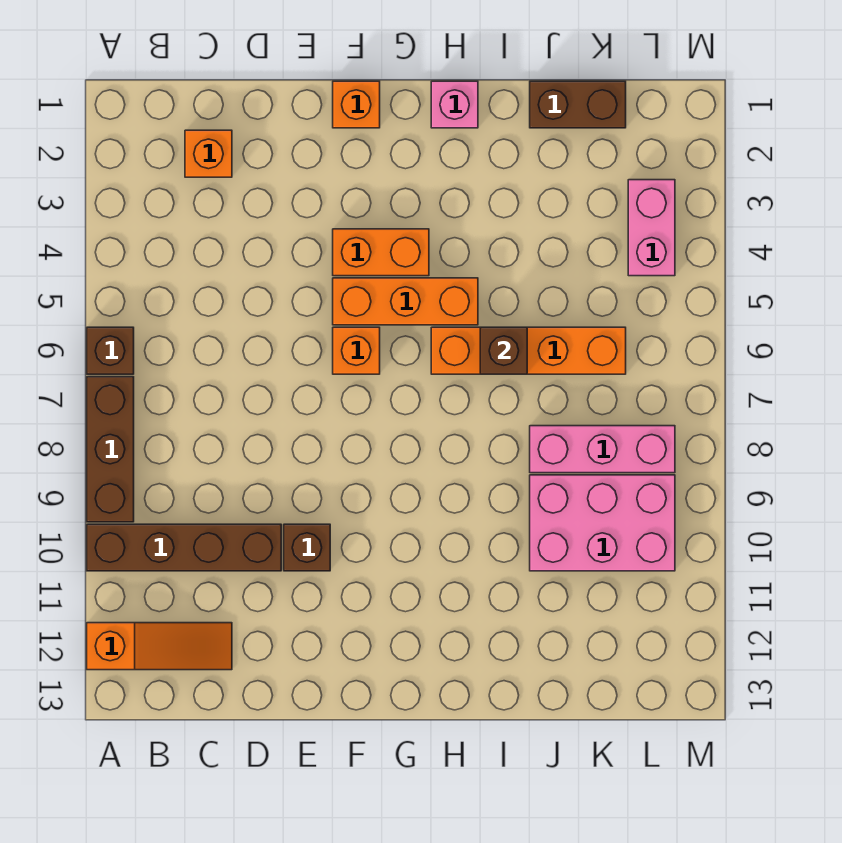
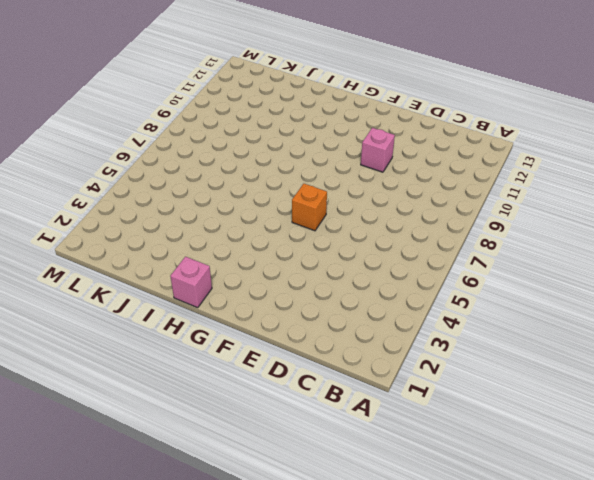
pink 1x1 brick [361,128,395,172] -> brown 1x1 brick [284,524,330,571]
none -> brown 1x1 brick [87,327,134,374]
none -> brown 1x3 brick [87,377,134,522]
none -> brown 1x4 brick [87,524,281,571]

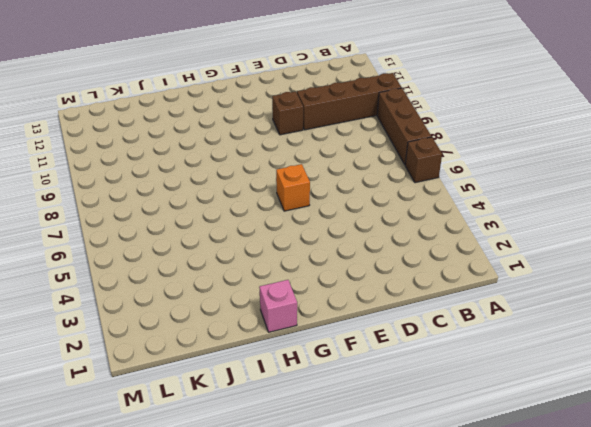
none -> orange 1x3 slope [87,623,232,670]
none -> orange 1x1 brick [185,130,232,177]
none -> orange 1x1 brick [333,81,380,128]

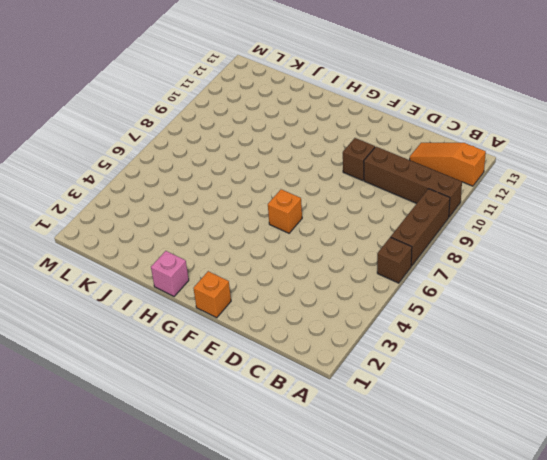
none -> orange 1x1 brick [185,130,232,177]
none -> orange 1x2 brick [333,229,429,276]
none -> orange 1x3 brick [333,278,478,325]

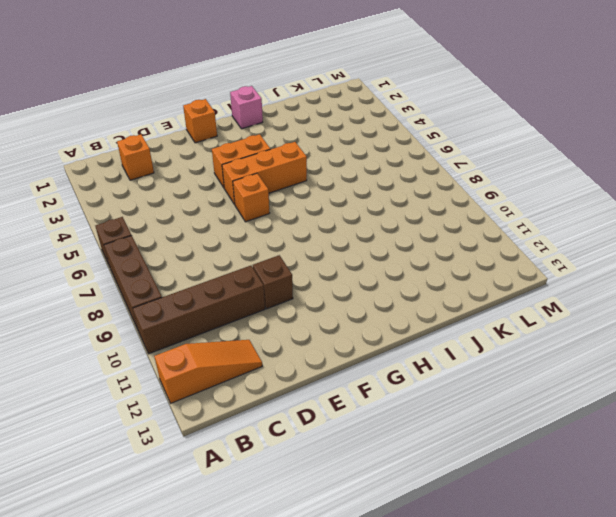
none -> orange 1x4 brick [431,327,626,374]
none -> brown 1x2 brick [530,81,626,128]
none -> pink 1x3 brick [530,426,675,473]

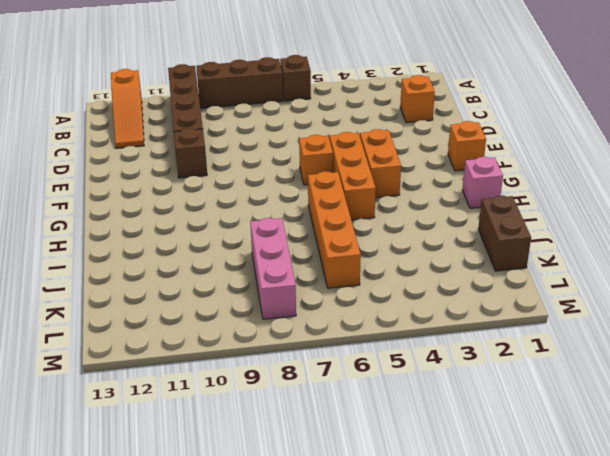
none -> pink 2x3 brick [530,475,675,571]
none -> pink 1x2 brick [628,180,675,276]
none -> brown 1x1 brick [480,327,527,374]

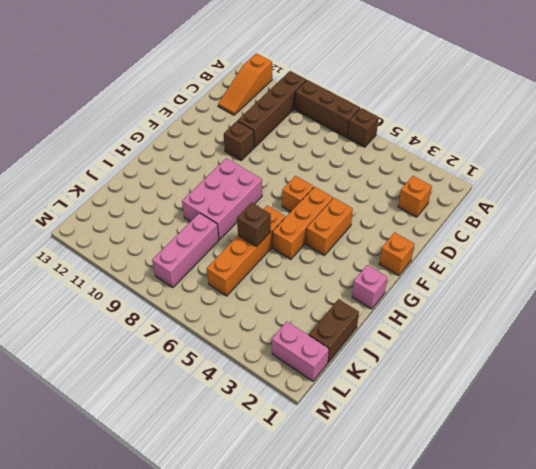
pink 2x3 brick [182,158,262,240] -> pink 2x3 brick moved to [530,475,675,571]
pink 1x2 brick [272,322,329,381] -> pink 1x2 brick moved to [628,180,675,276]

